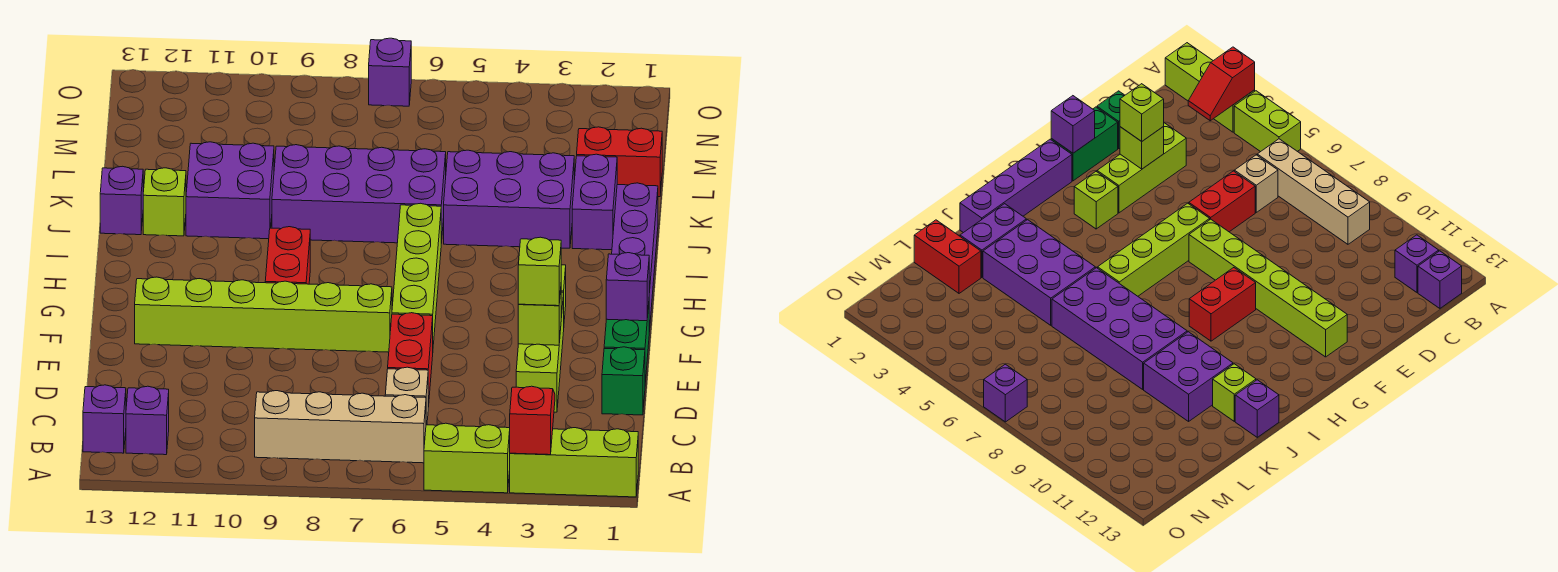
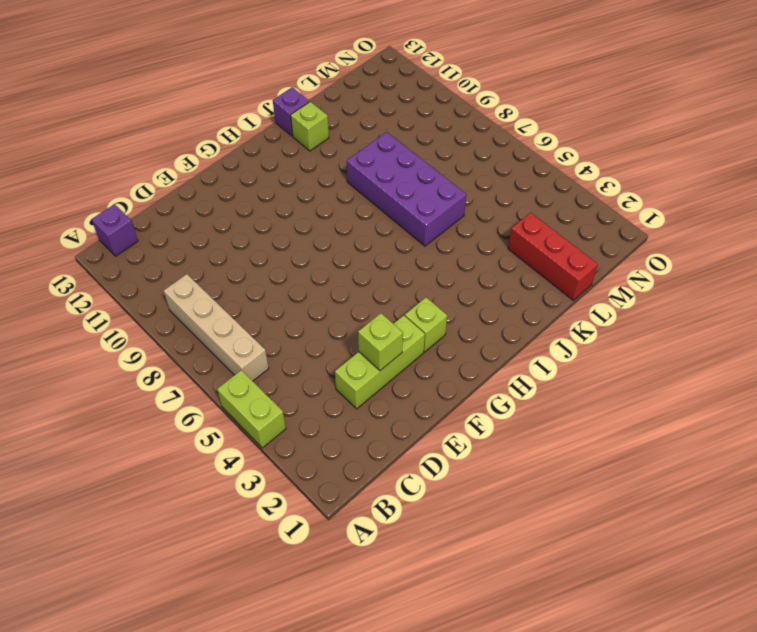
red 1x3 brick [508,213,598,300] -> red 1x2 brick [577,127,662,197]
none -> lime 1x3 brick [510,428,638,497]
none -> purple 1x1 brick [126,386,169,455]
none -> tan 1x1 brick [385,367,428,425]

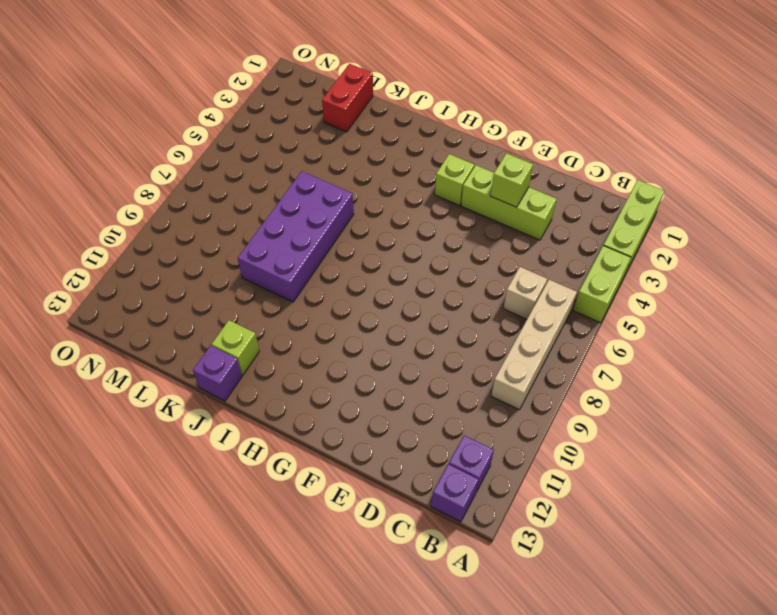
none -> green 1x1 brick [602,347,645,415]
none -> red 1x2 brick [388,313,433,407]
none -> green 1x2 brick [604,305,649,383]

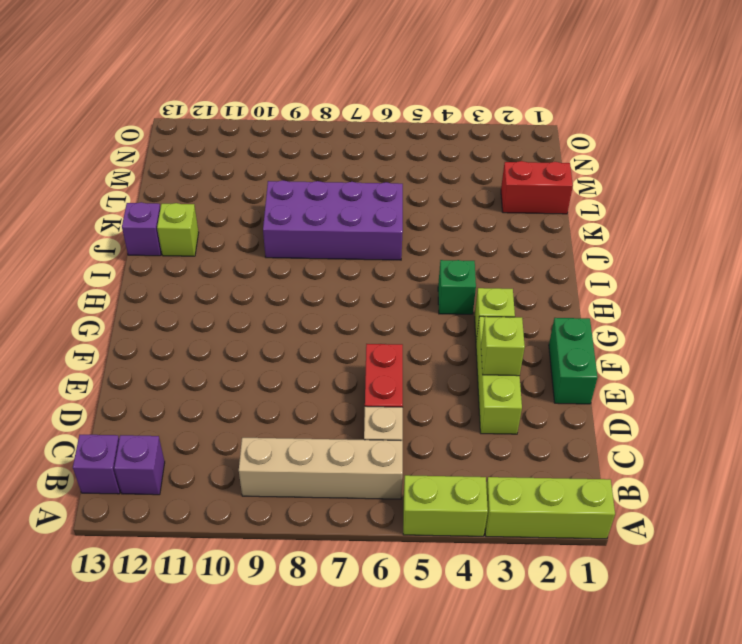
green 1x1 brick [438,260,476,314] -> green 1x1 brick moved to [602,347,645,415]
none -> lime 1x4 brick [392,203,441,344]
none -> lime 1x6 brick [135,277,392,352]
none -> purple 1x4 brick [612,183,658,332]

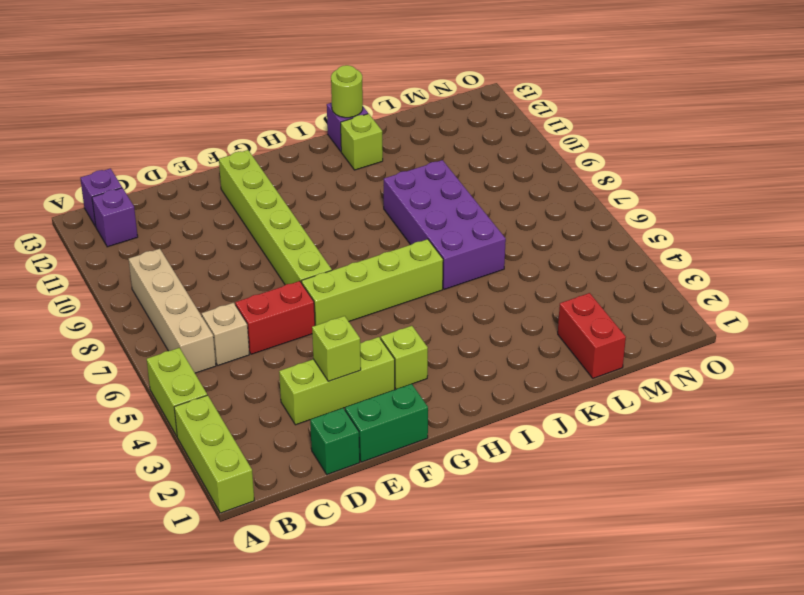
lime 1x1 round brick [331,65,363,118] -> none
none -> purple 1x4 brick [612,183,658,332]
none -> red 1x2 brick [265,227,310,284]
none -> purple 1x2 brick [572,154,617,250]

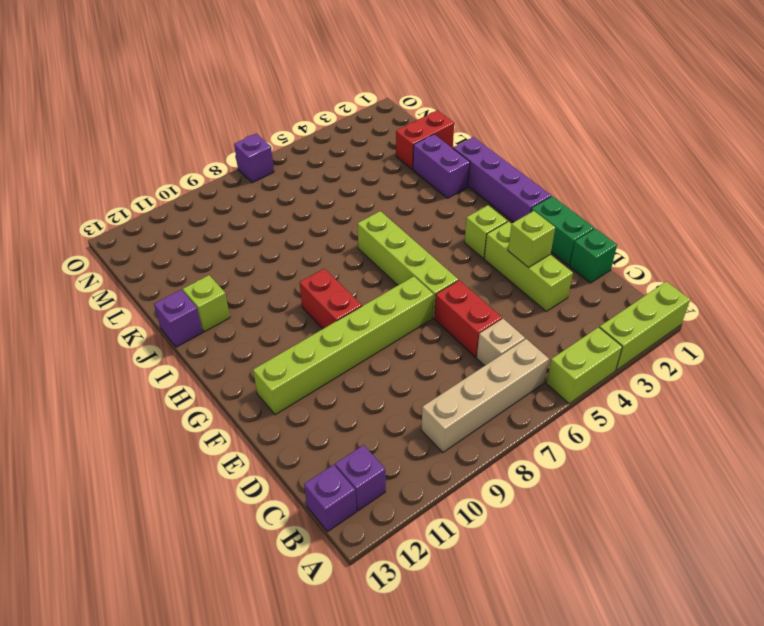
none -> purple 2x3 brick [444,150,574,248]
none -> purple 2x4 brick [272,145,446,243]
none -> purple 2x2 brick [186,142,274,239]

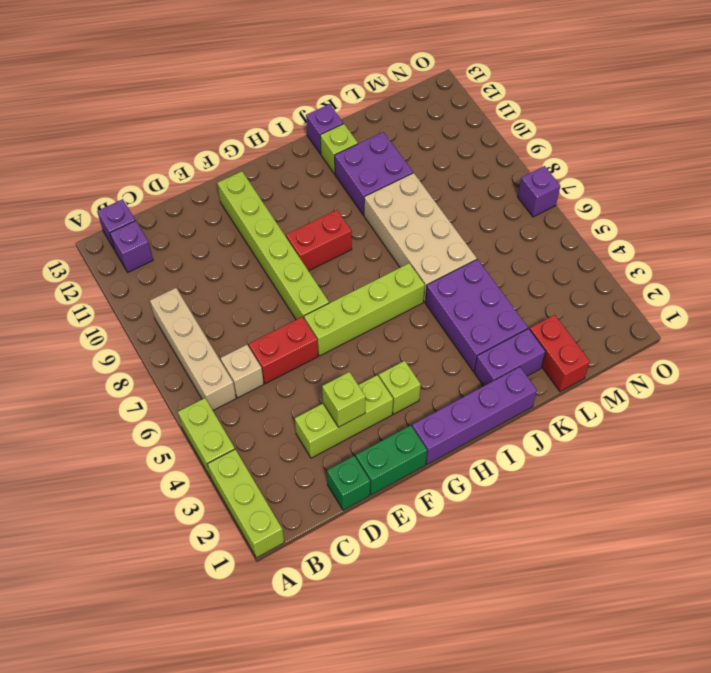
tan 2x4 brick [364,173,477,302] -> purple 2x4 brick [272,145,446,243]
none -> red 1x2 slope [510,386,555,455]
none -> purple 1x1 brick [606,253,649,321]
none -> lime 1x1 brick [518,237,561,306]

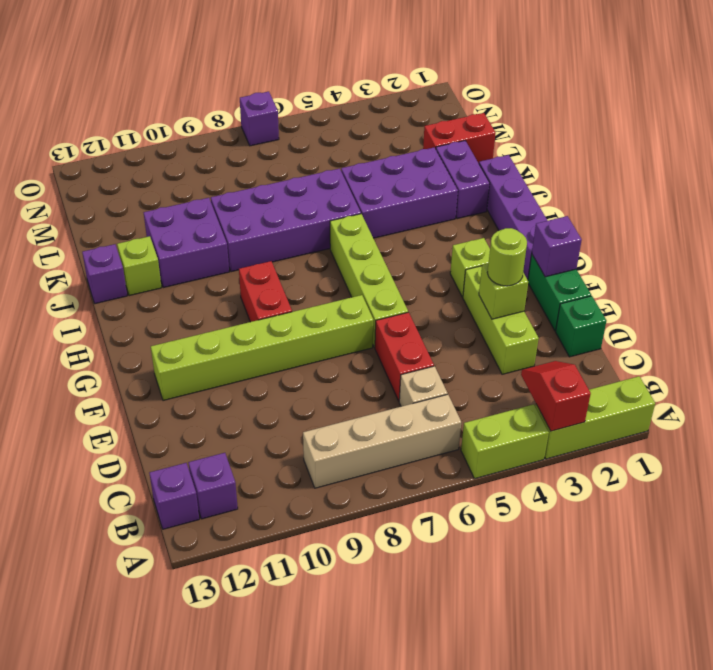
lime 1x1 round brick [487,228,527,286] -> lime 1x1 brick [518,237,561,306]

